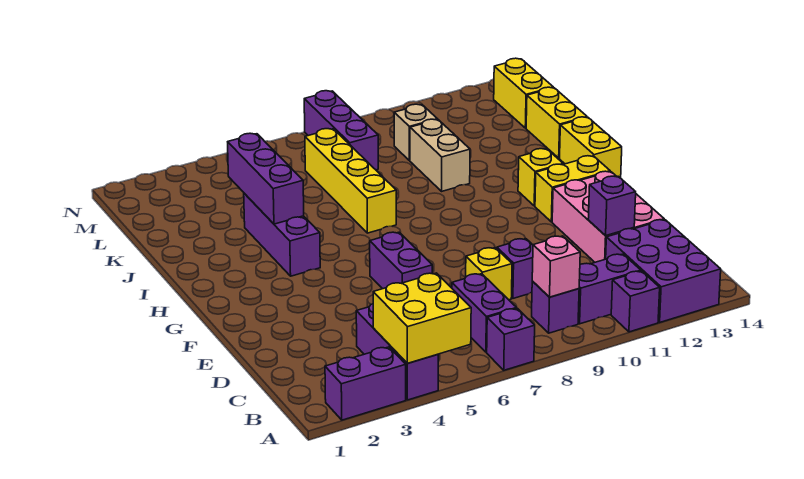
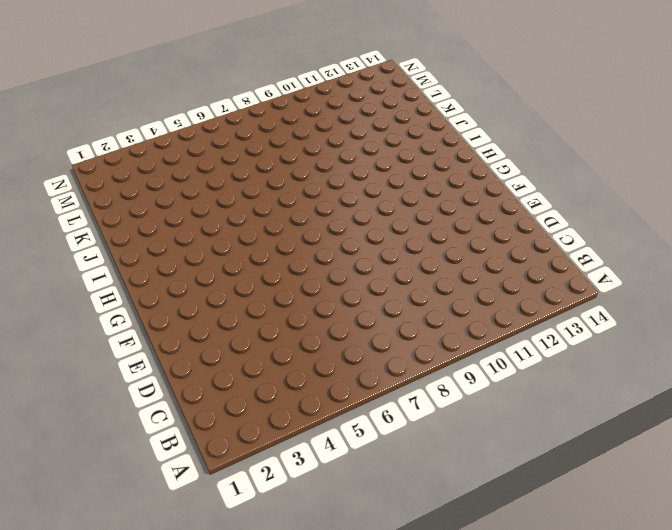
none -> purple 1x2 brick [325,347,406,420]
none -> purple 1x3 brick [356,304,438,400]
none -> purple 1x1 brick [487,308,535,370]

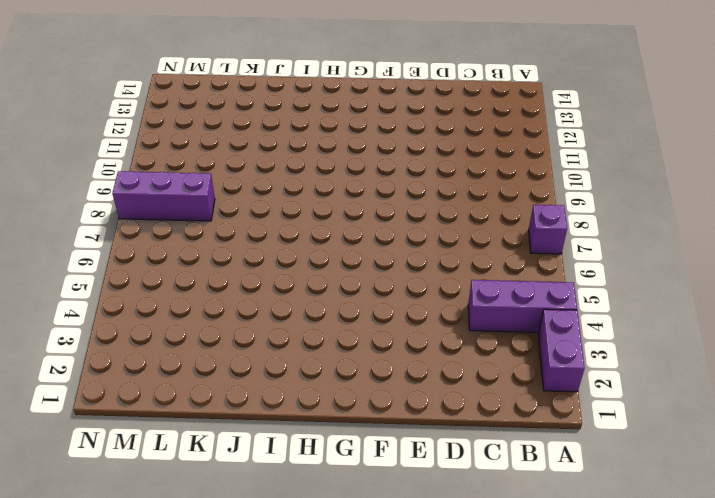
none -> purple 1x1 brick [611,271,660,332]
none -> purple 2x3 brick [606,220,721,322]
none -> purple 1x2 brick [452,274,517,352]

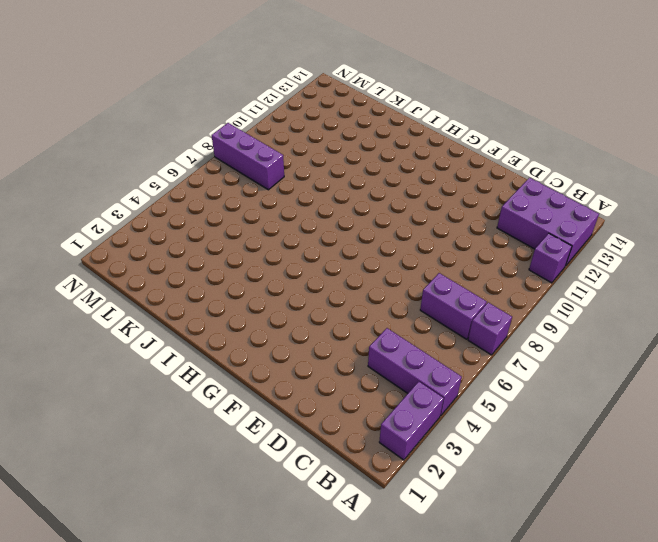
none -> purple 1x1 brick [532,281,579,333]
none -> purple 1x2 brick [578,254,641,324]
none -> yellow 1x1 brick [466,248,512,300]

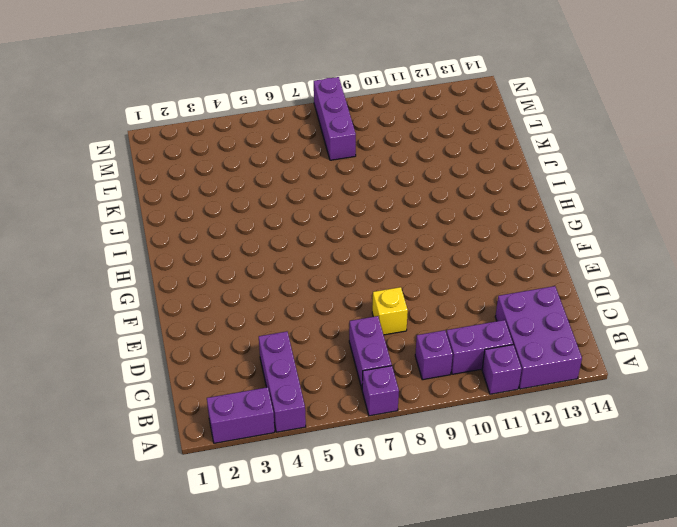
none -> purple 1x1 brick [497,239,533,298]
none -> pink 2x3 brick [552,171,664,262]
none -> purple 1x2 brick [370,232,432,289]

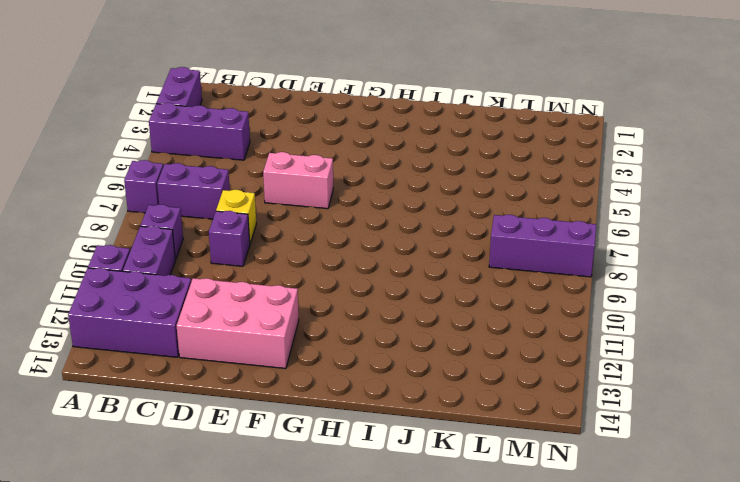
pink 1x2 brick [263,152,333,209] -> purple 1x2 brick [370,232,432,289]
none -> yellow 1x2 brick [535,156,610,222]
none -> purple 1x3 brick [244,193,320,276]
none -> yellow 1x1 brick [518,149,563,206]

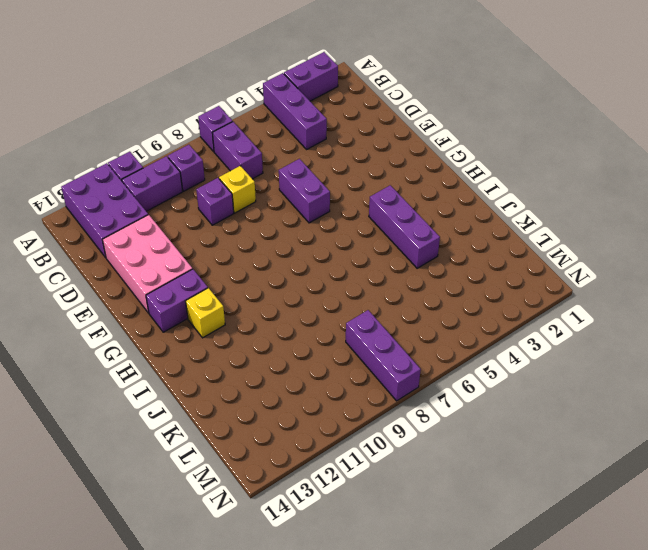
purple 1x2 brick [146,269,208,332] -> yellow 1x2 brick [535,156,610,222]
none -> yellow 1x2 brick [560,117,622,178]
none -> yellow 1x4 brick [305,129,396,233]
none -> tan 1x2 brick [410,119,470,191]

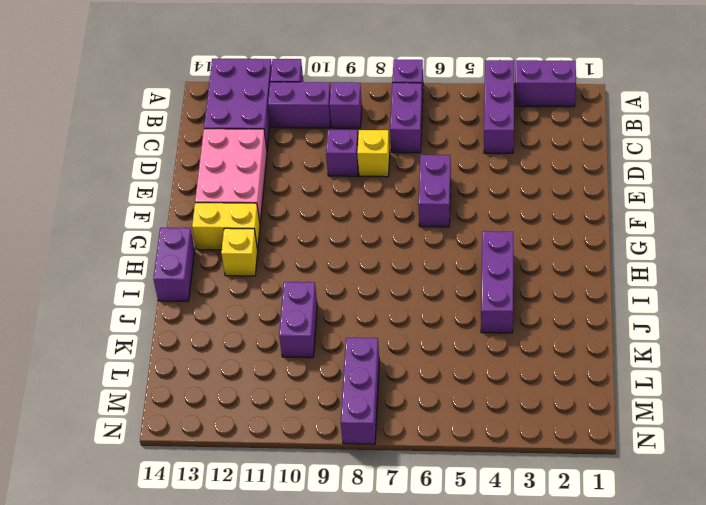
purple 1x2 brick [153,228,195,302] -> yellow 1x2 brick [560,117,622,178]
purple 1x2 brick [279,282,317,358] -> tan 1x2 brick [410,119,470,191]
none -> yellow 1x4 brick [305,129,396,233]
none -> yellow 1x2 brick [526,87,587,158]
none -> tan 1x1 brick [394,104,437,161]

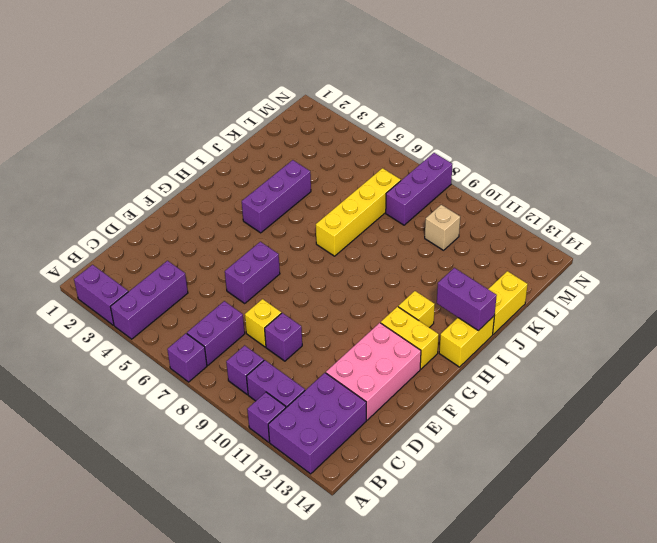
purple 1x2 brick [437,268,497,331] -> none
none -> tan 1x2 brick [410,119,470,191]
none -> yellow 1x2 brick [494,58,553,128]
none -> yellow 2x2 brick [373,273,471,363]

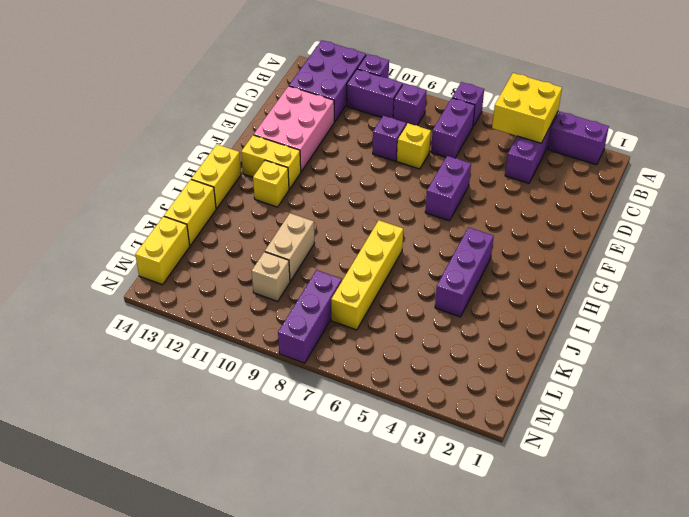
none -> pink 1x1 brick [532,236,580,297]
none -> purple 1x1 brick [588,176,636,236]
none -> purple 1x3 brick [228,133,304,224]

